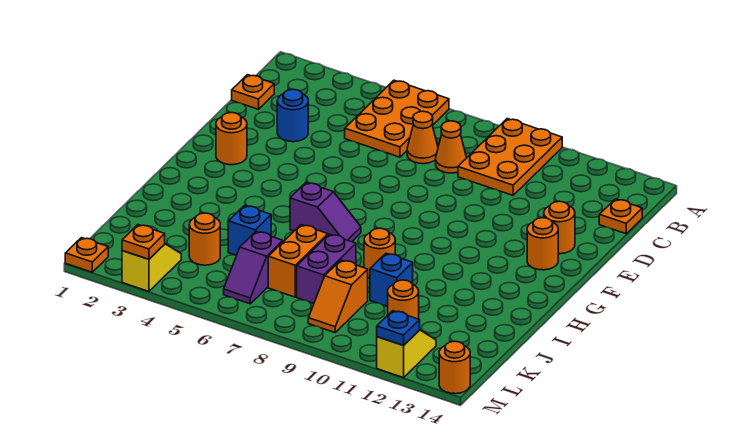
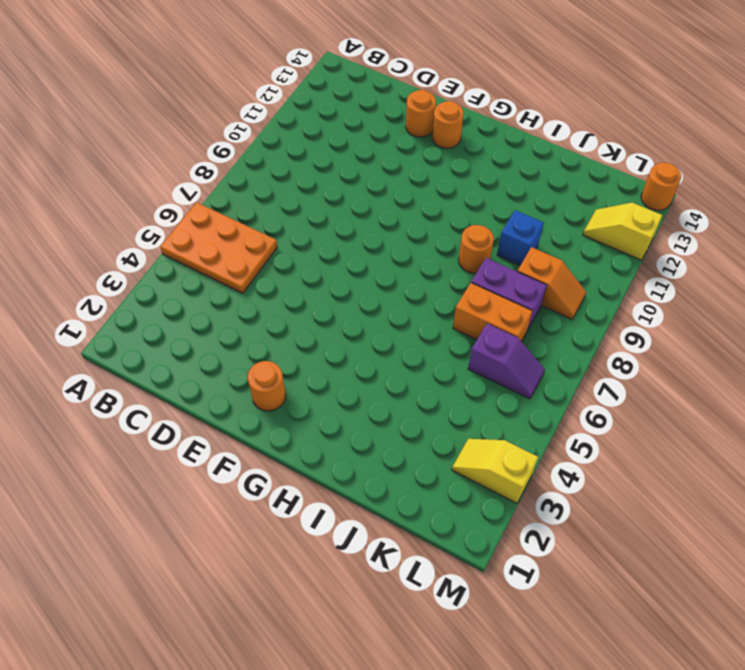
none -> orange 2x3 plate [458,119,562,195]
none -> orange 1x1 plate [232,75,274,109]
none -> orange 1x1 cone [407,111,438,164]

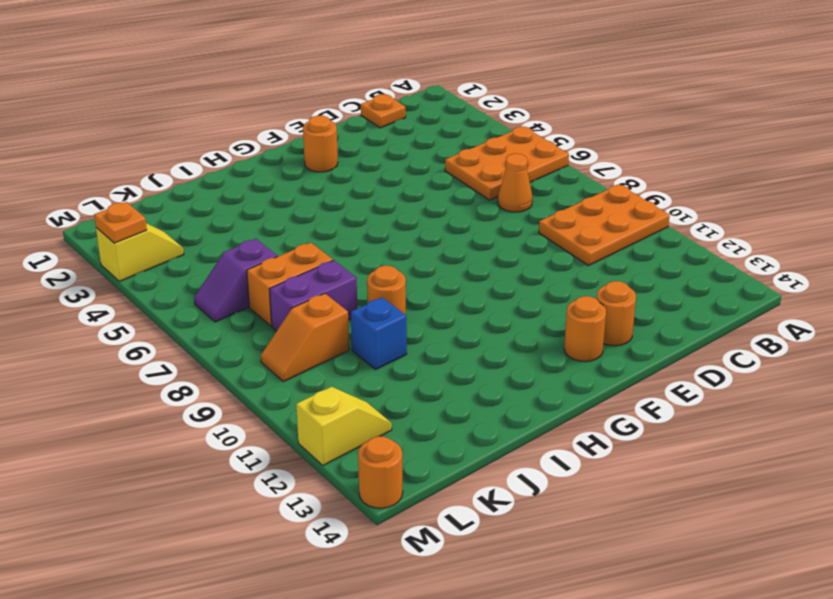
none -> orange 1x1 cone [436,121,466,173]
none -> orange 1x1 plate [599,199,642,234]
none -> blue 1x1 round brick [277,89,308,142]

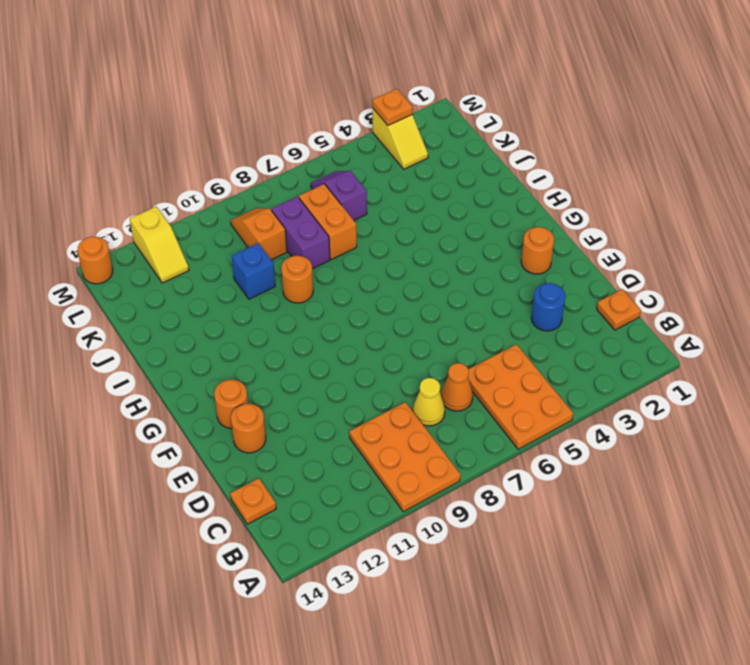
yellow 1x1 cone [413,378,445,426] -> orange 1x1 cone [436,121,466,173]
none -> purple 1x2 slope [290,183,361,242]
none -> blue 1x1 brick [228,206,271,255]
none -> orange 1x1 round brick [189,213,220,265]

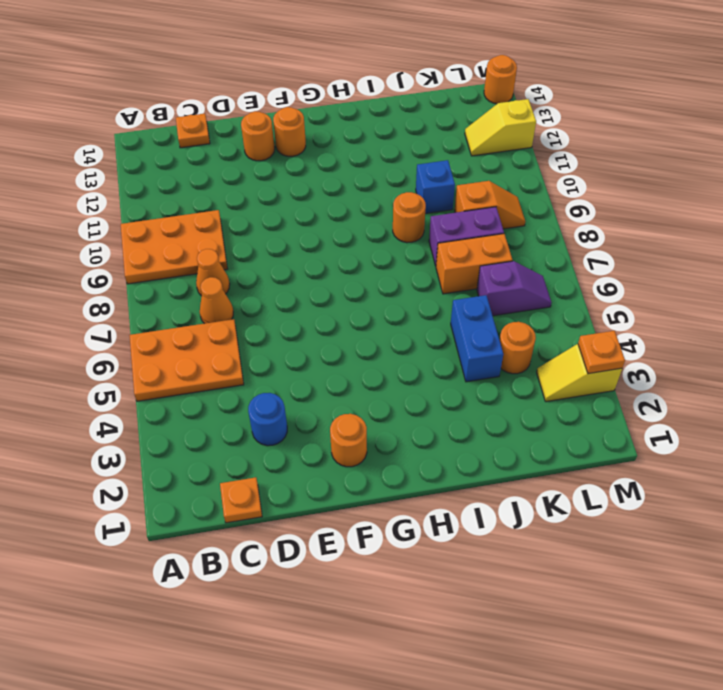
blue 1x2 brick [451,295,503,382] -> blue 1x1 brick [228,206,271,255]
none -> purple 1x2 slope [290,183,361,242]
none -> orange 1x1 round brick [388,280,419,319]
none -> orange 1x1 plate [65,238,108,272]

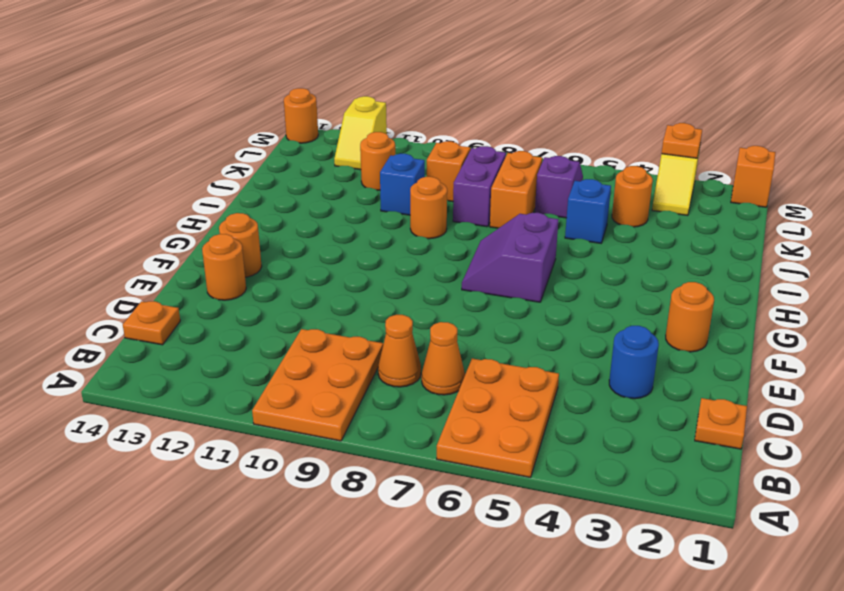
purple 2x2 slope [462,213,558,302] -> purple 1x2 slope [290,183,361,242]
orange 1x1 brick [731,146,776,207] -> orange 1x1 plate [65,238,108,272]
none -> blue 1x1 plate [377,311,420,346]

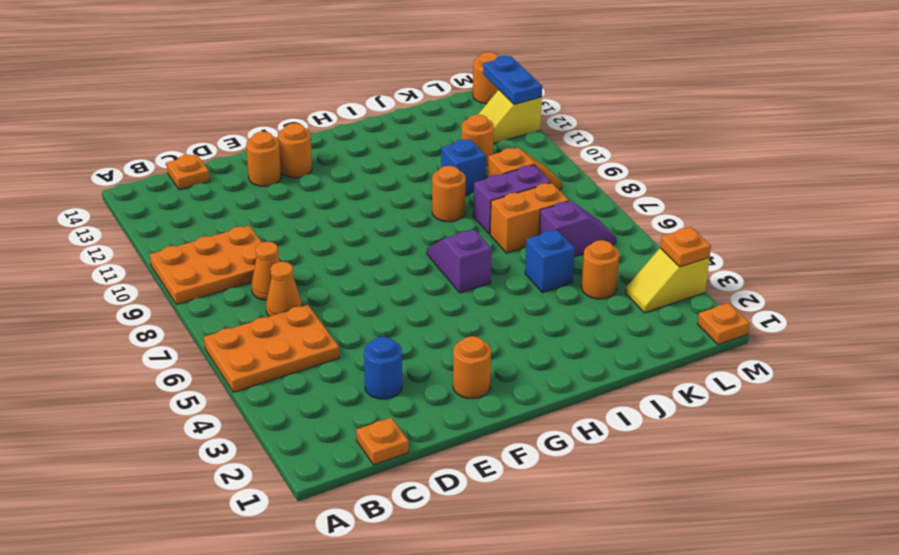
blue 1x2 plate [483,56,542,104] -> blue 1x1 plate [377,311,420,346]

